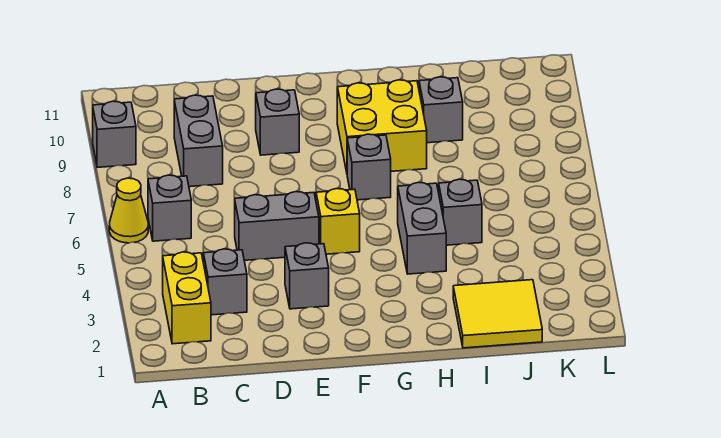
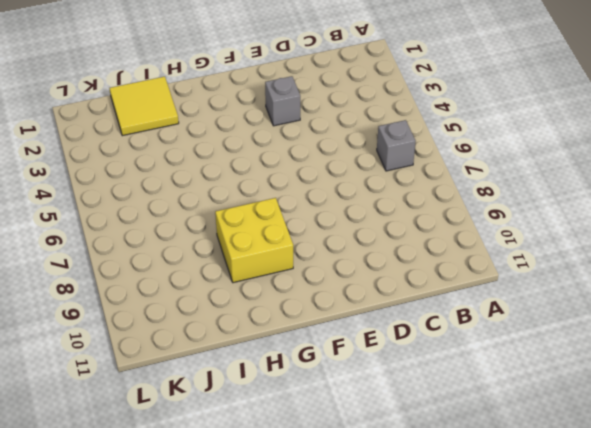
none -> yellow 1x1 cone [109,178,148,243]
none -> grey 1x1 brick [93,101,136,167]
none -> yellow 1x2 brick [163,252,211,344]

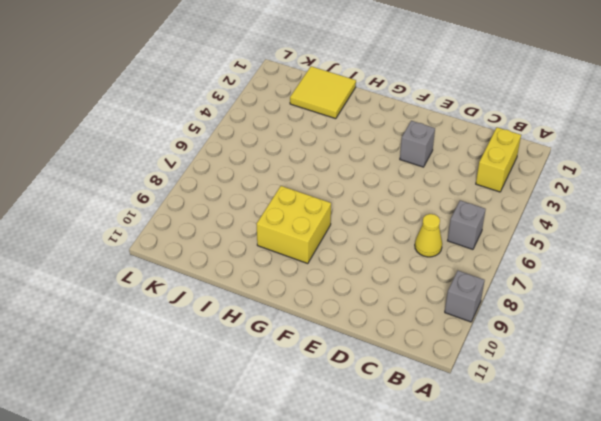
yellow 1x1 cone [415,214,442,257] -> yellow 1x1 cone moved to [109,178,148,243]
none -> grey 1x1 brick [203,249,247,315]
none -> grey 1x2 brick [174,95,223,187]
none -> grey 1x2 brick [235,192,319,260]

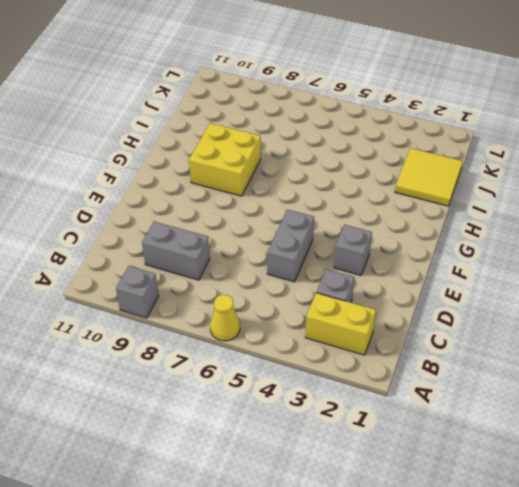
none -> grey 1x1 brick [148,175,191,241]
none -> grey 1x1 brick [256,89,299,155]
none -> yellow 1x1 brick [316,189,360,254]

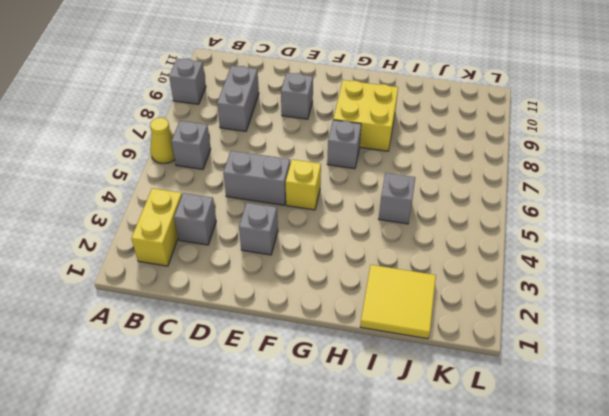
none -> grey 1x2 brick [398,182,446,274]
none -> grey 1x1 brick [419,77,463,143]

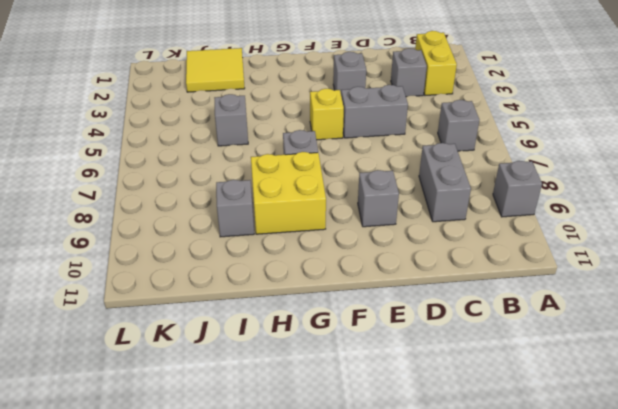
none -> yellow 1x1 cone [109,178,148,243]
none -> grey 1x2 brick [398,182,446,274]

